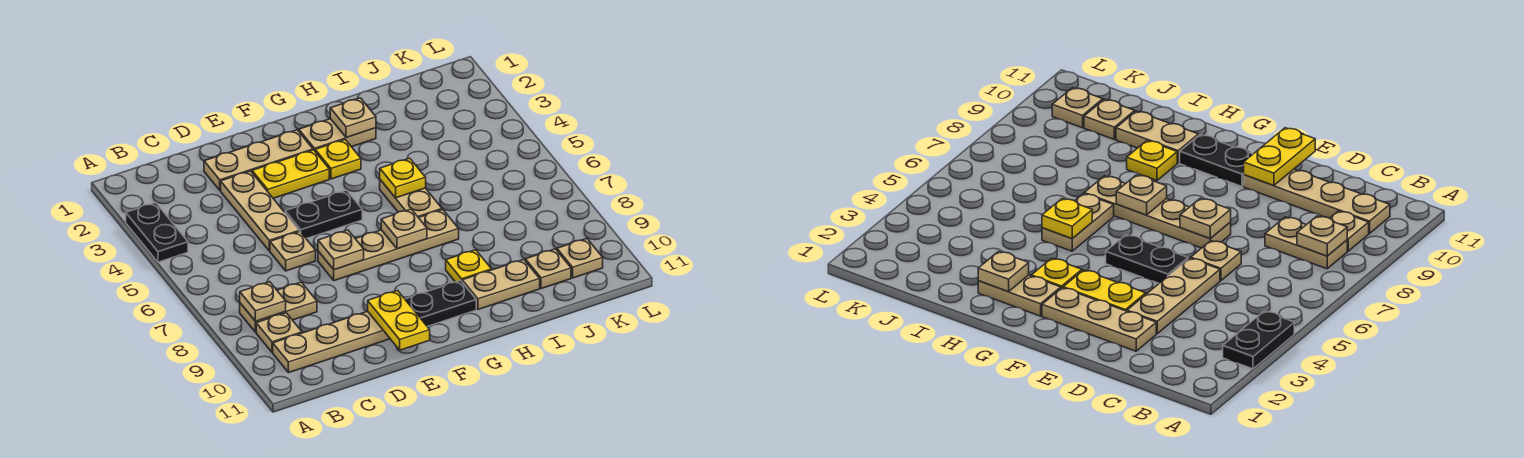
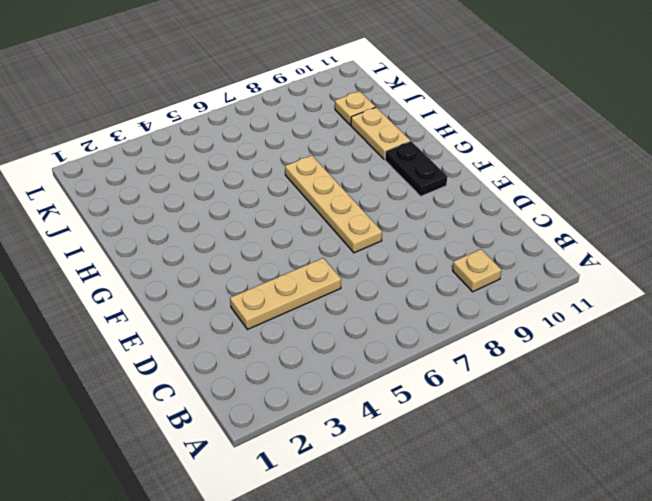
none -> black 1x2 plate [126,203,188,262]
none -> tan 1x2 plate [240,282,317,332]
none -> tan 1x4 plate [273,311,390,373]

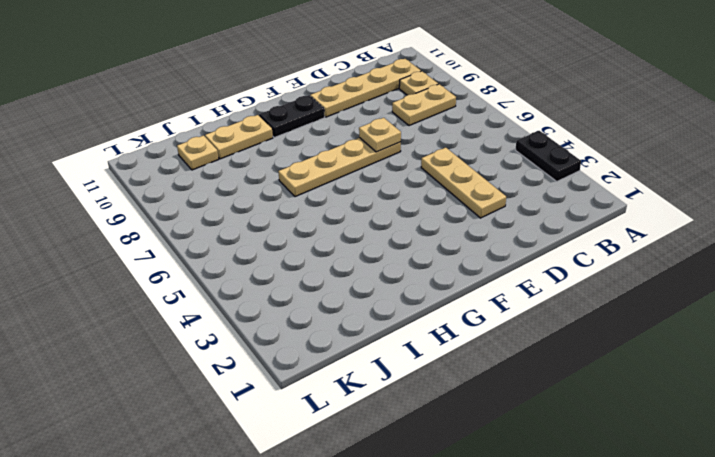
none -> tan 1x3 plate [204,130,313,190]
none -> tan 1x1 plate [270,231,316,271]
none -> yellow 1x2 plate [252,150,329,198]

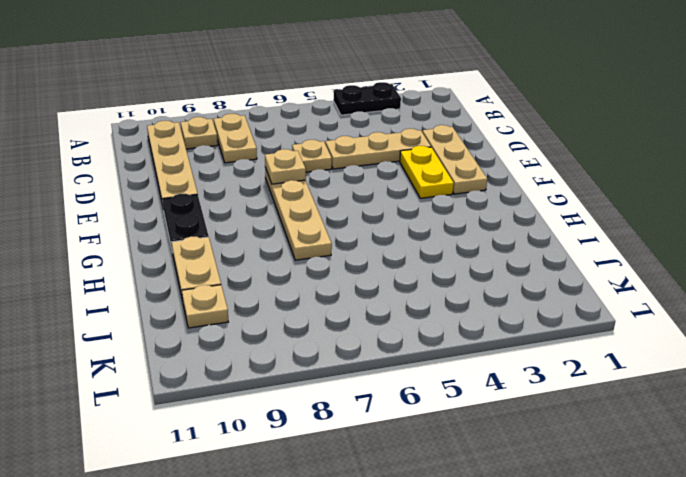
none -> black 1x2 plate [285,190,362,239]
none -> tan 1x2 plate [299,119,376,151]
none -> yellow 1x1 plate [315,140,361,179]

